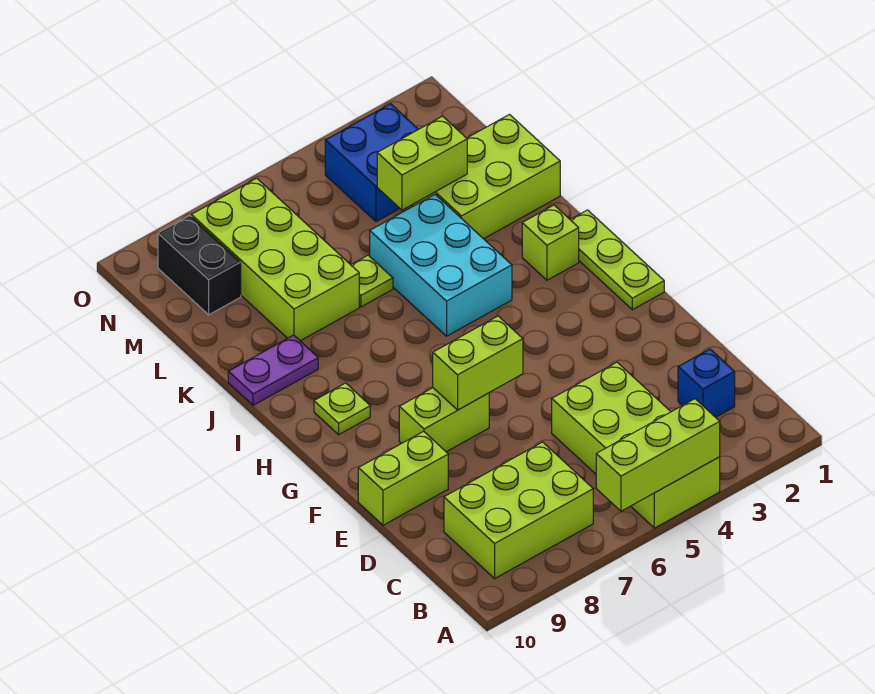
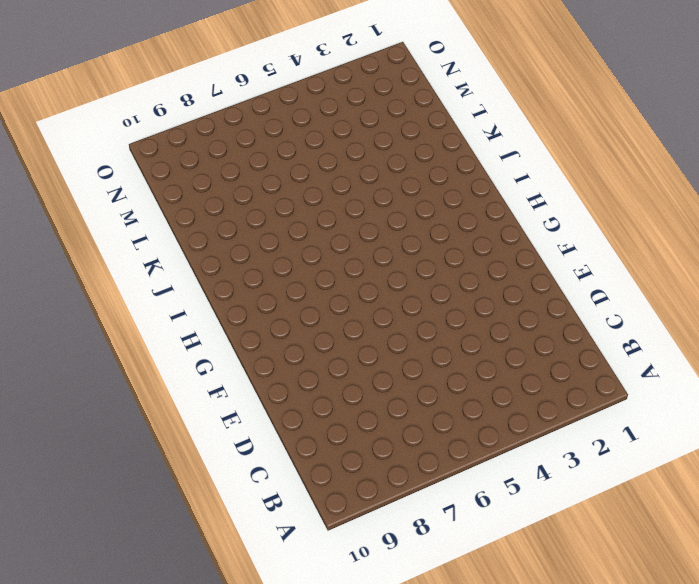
none -> lime 2x4 brick [552,362,720,528]
none -> lime 2x3 brick [444,442,593,578]
none -> blue 1x1 brick [678,349,735,417]

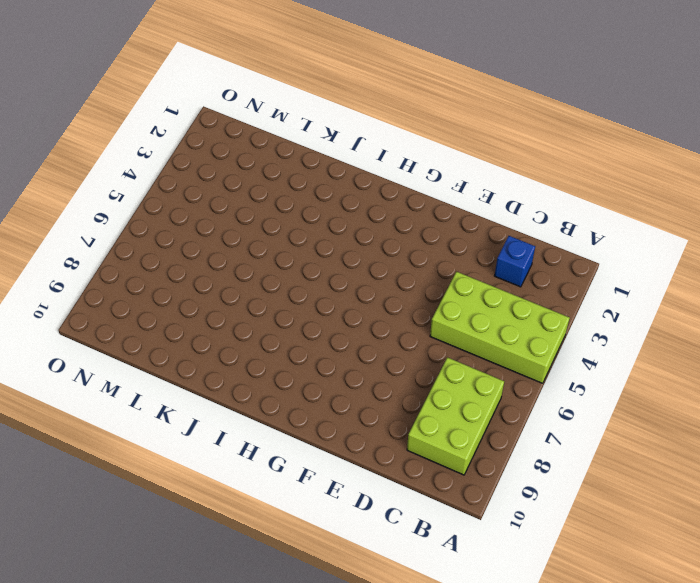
none -> lime 1x2 brick [358,431,448,525]
none -> lime 1x2 brick [399,388,489,452]
none -> lime 1x3 plate [570,210,664,310]

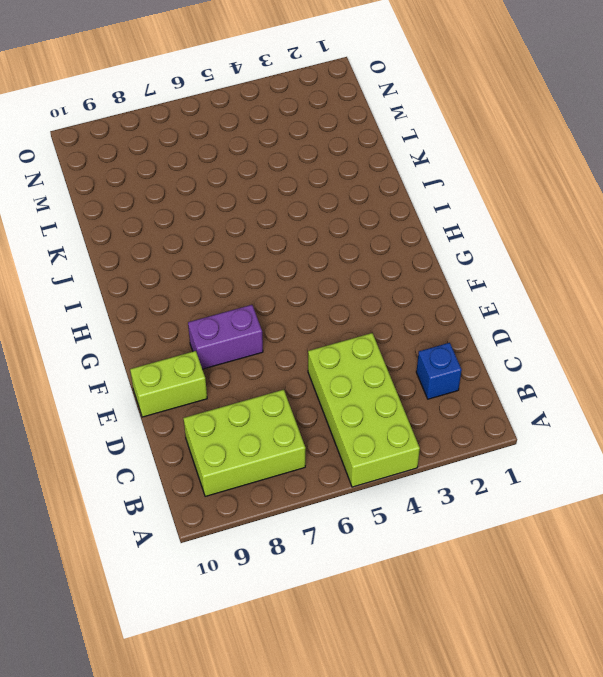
purple 1x2 brick [188,305,263,369] -> lime 1x2 brick [399,388,489,452]
none -> lime 1x3 plate [570,210,664,310]
none -> lime 1x1 plate [314,383,370,435]
none -> lime 1x1 brick [522,205,579,280]

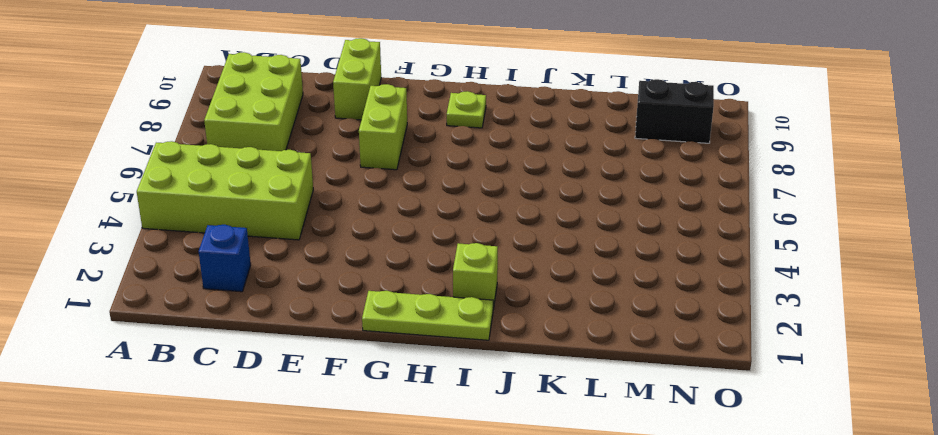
none -> cyan 2x3 brick [370,195,512,336]
none -> purple 1x2 plate [228,335,318,405]
none -> lime 2x3 brick [412,115,560,239]

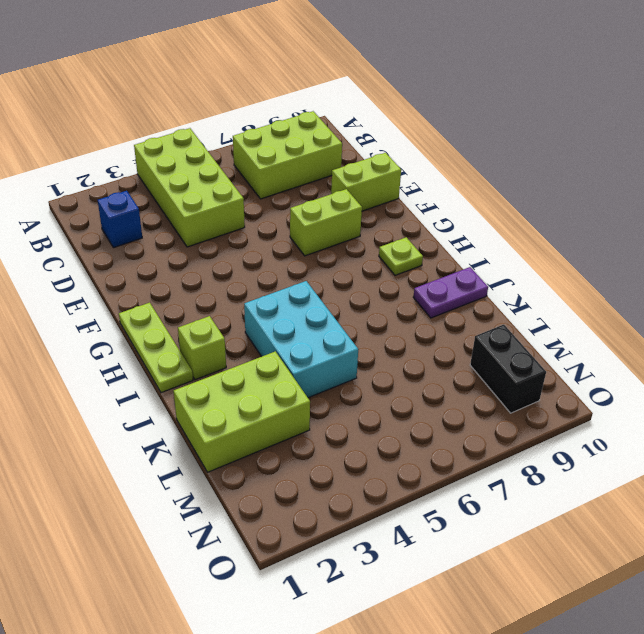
none -> lime 1x1 plate [351,255,393,307]
none -> lime 2x4 brick [191,178,359,341]
none -> blue 2x2 brick [325,104,418,222]

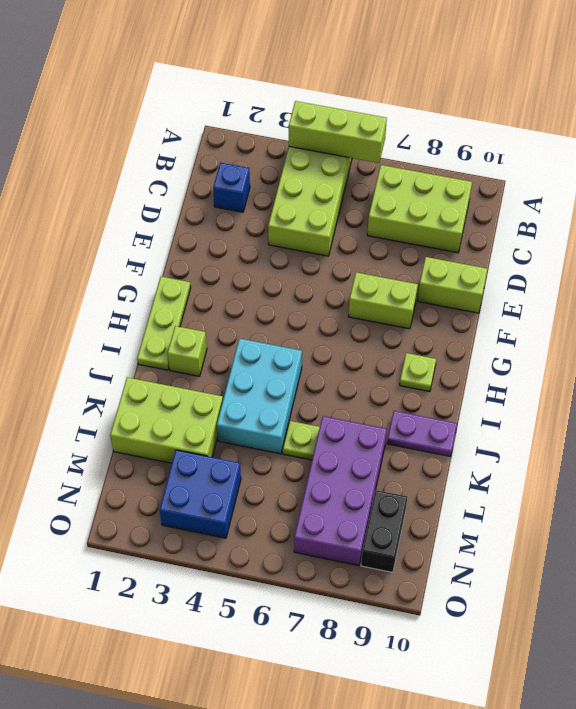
purple 2x4 brick [294,416,387,566] -> lime 2x4 brick [191,178,359,341]
none -> lime 1x2 brick [433,316,523,410]
none -> lime 1x2 brick [377,116,467,210]

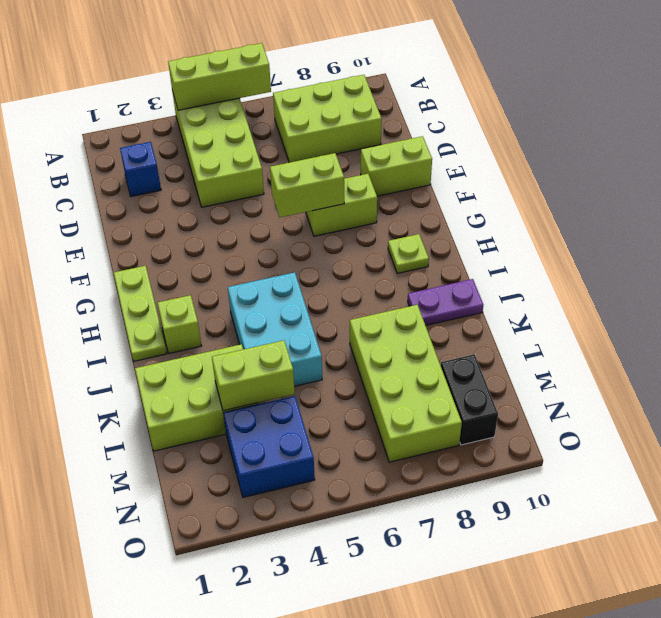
none -> lime 1x1 plate [351,255,393,307]

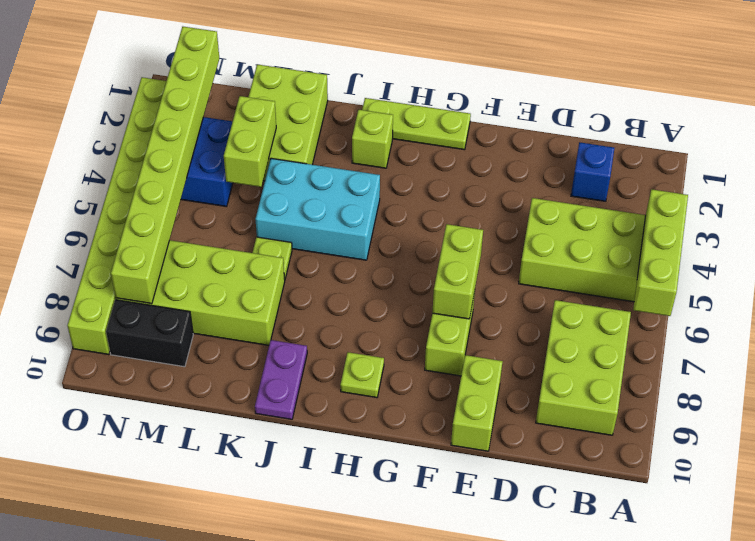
lime 1x8 brick [111,27,219,304] -> none
lime 1x8 brick [67,77,166,354] -> none

